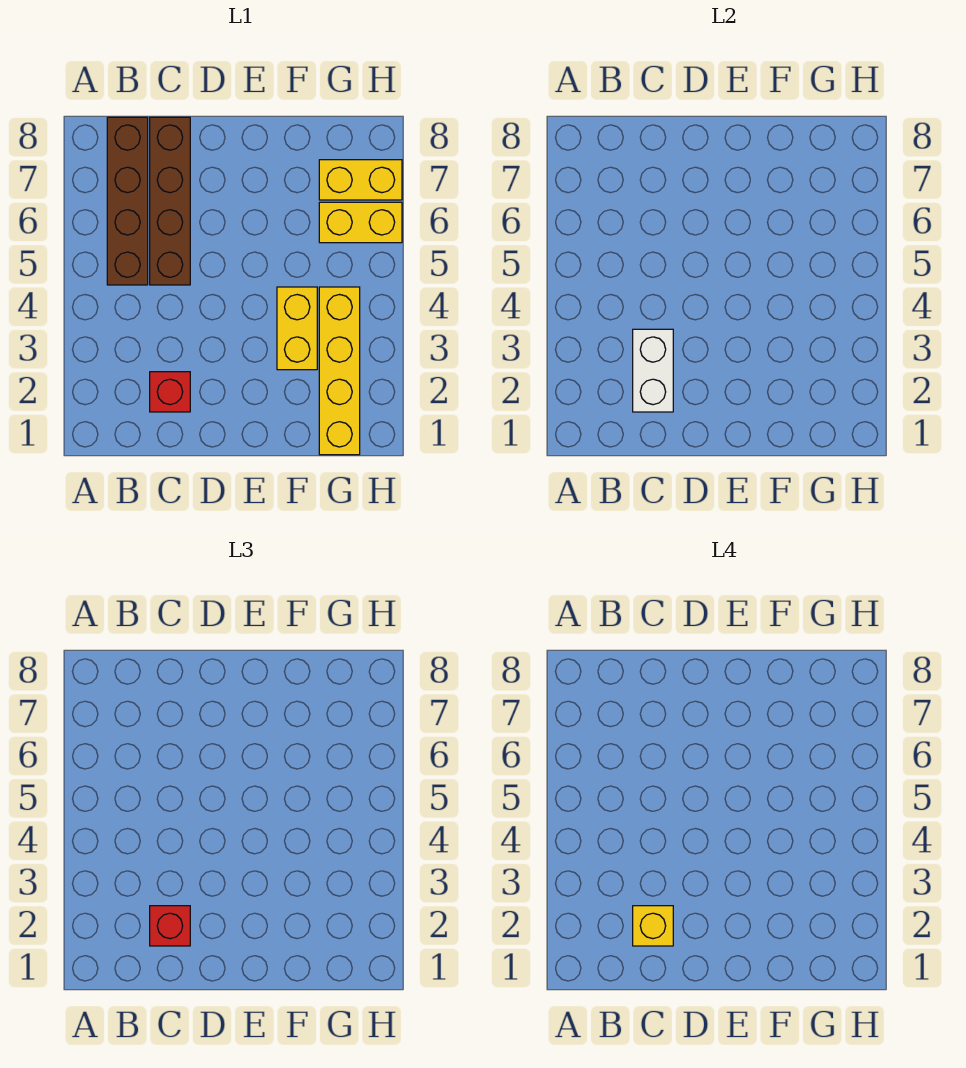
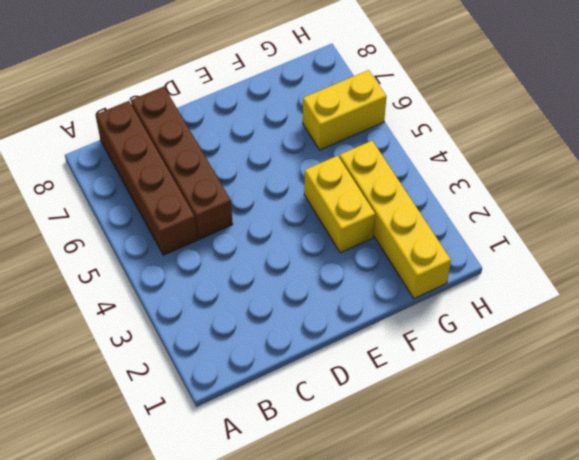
none -> red 1x1 brick [150,372,190,412]
none -> yellow 1x2 brick [319,160,402,200]

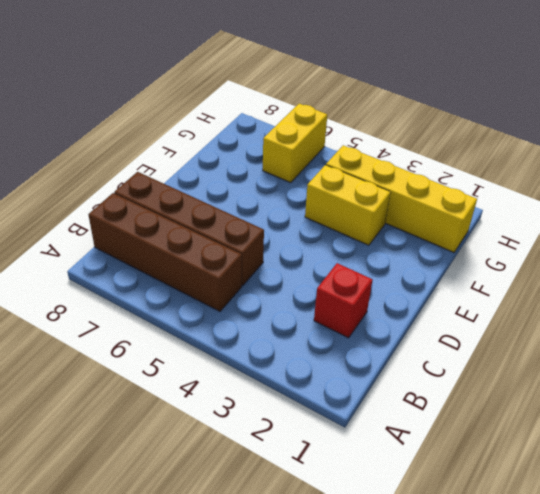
none -> yellow 1x2 brick [319,160,402,200]
none -> white 1x2 brick [633,329,673,412]

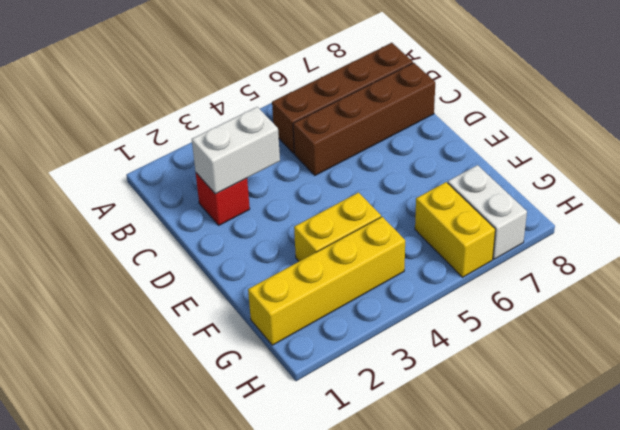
white 1x2 brick [448,165,527,259] -> yellow 1x2 brick [319,160,402,200]
none -> red 1x1 brick [150,906,190,946]
none -> yellow 1x1 brick [633,906,673,946]

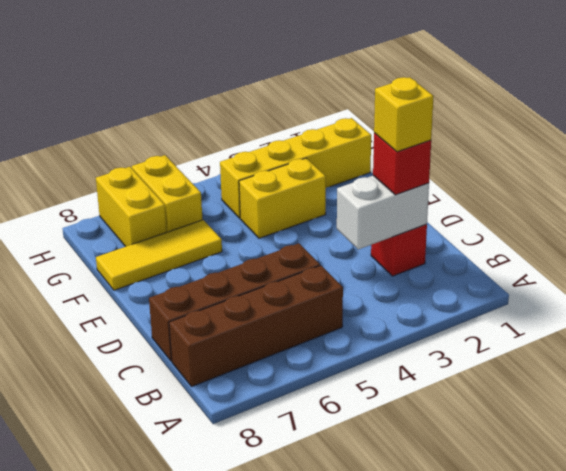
yellow 1x3 tile [96,220,222,290] -> none

